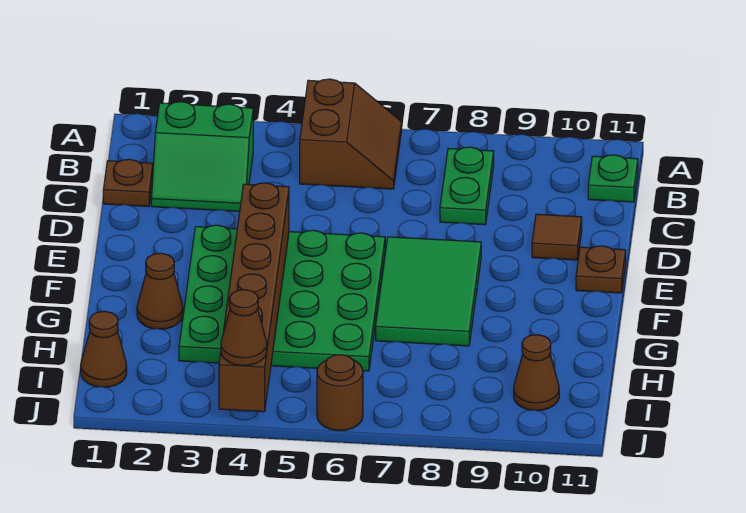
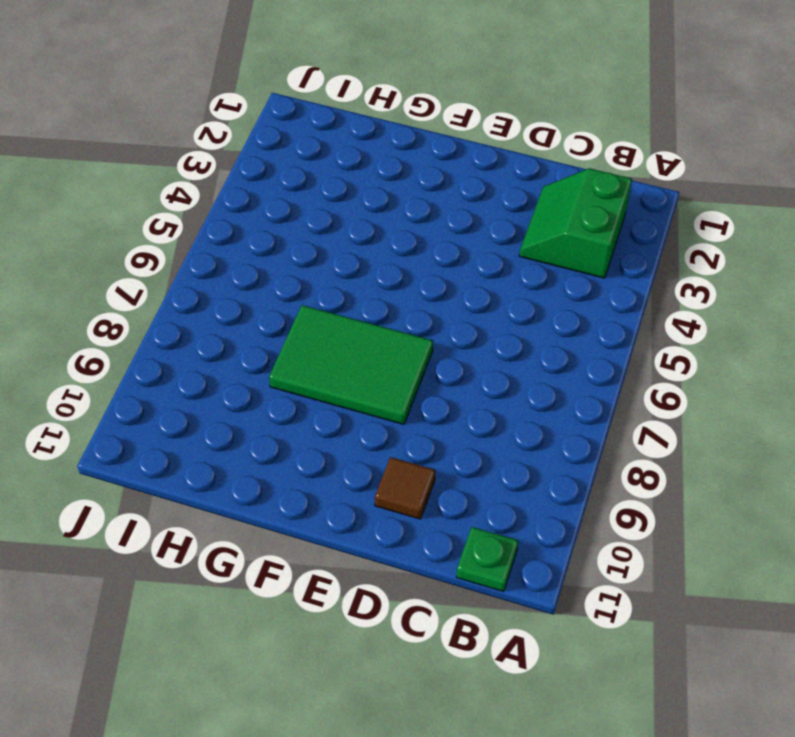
none -> brown 2x2 slope [300,79,402,189]
none -> green 1x2 plate [440,147,494,225]
none -> brown 1x1 plate [103,159,153,207]

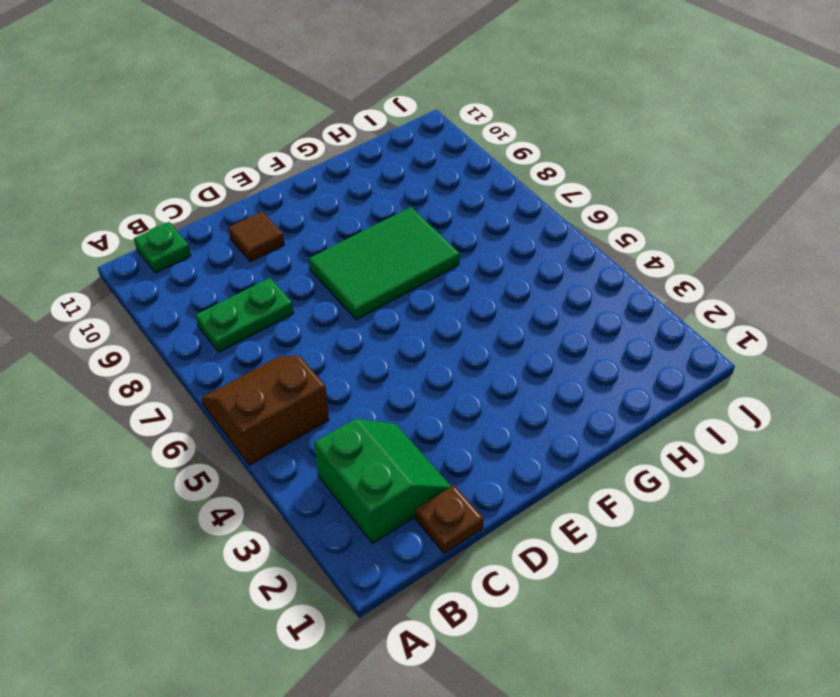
none -> green 4x4 plate [179,225,385,371]
none -> brown 1x1 plate [576,246,626,293]
none -> brown 1x1 cone [137,253,183,329]

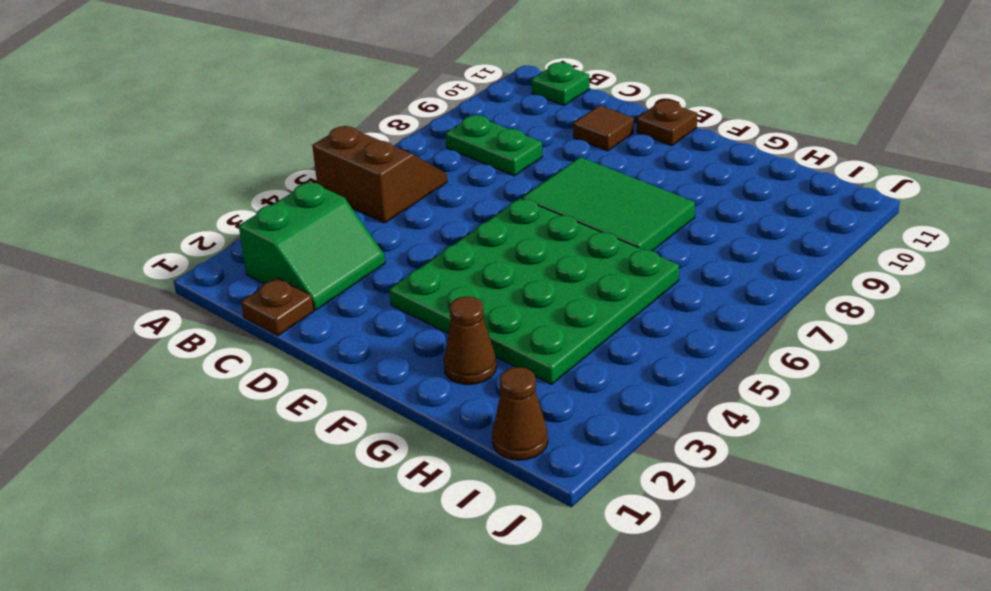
none -> brown 1x1 cone [514,335,559,410]
none -> brown 1x1 round brick [317,355,363,431]
none -> brown 1x6 brick [219,183,289,412]

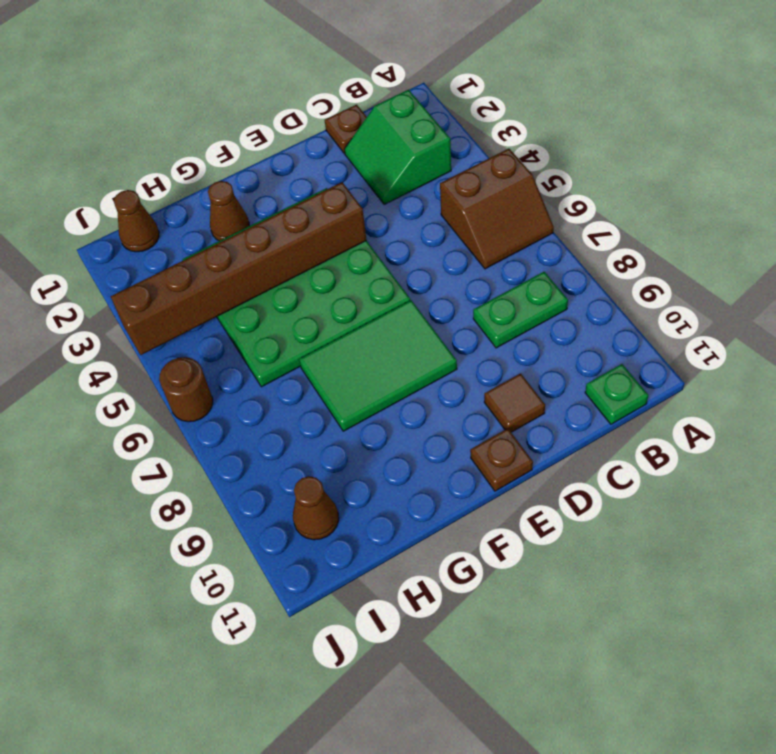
none -> brown 1x1 cone [221,290,267,366]

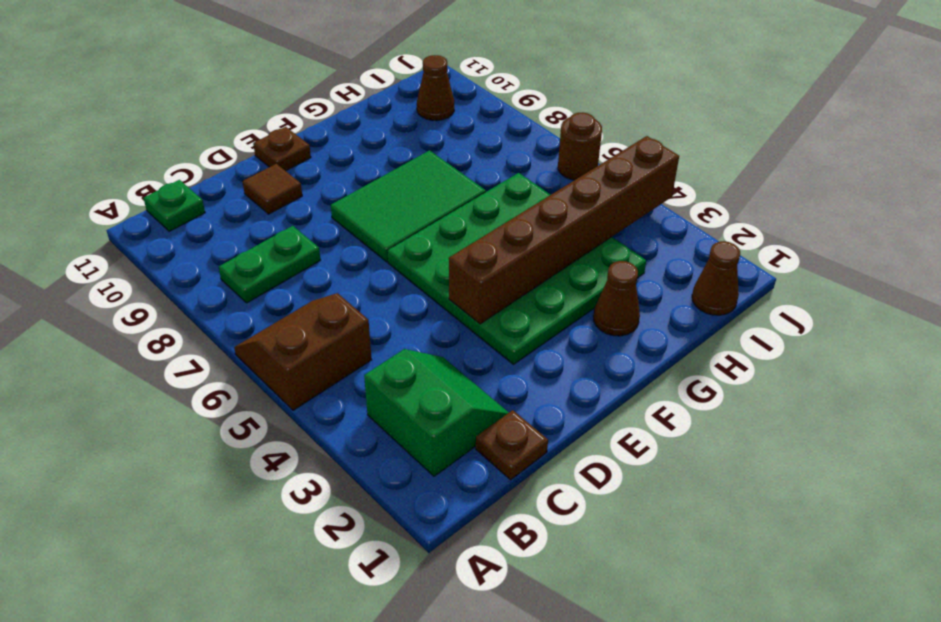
none -> brown 1x1 cone [221,290,267,366]

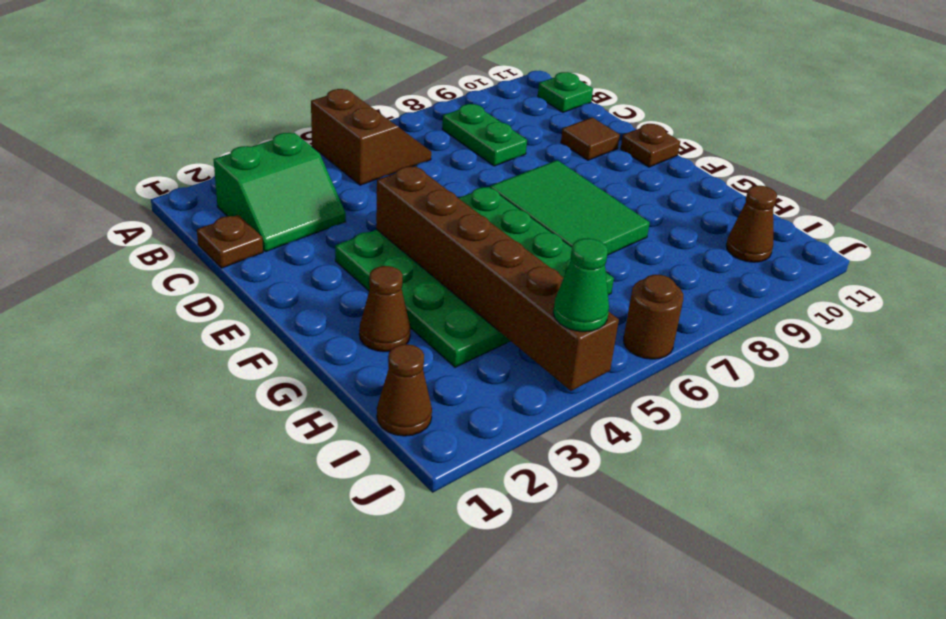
green 1x1 cone [553,238,609,332] -> brown 1x1 cone [221,290,267,366]

